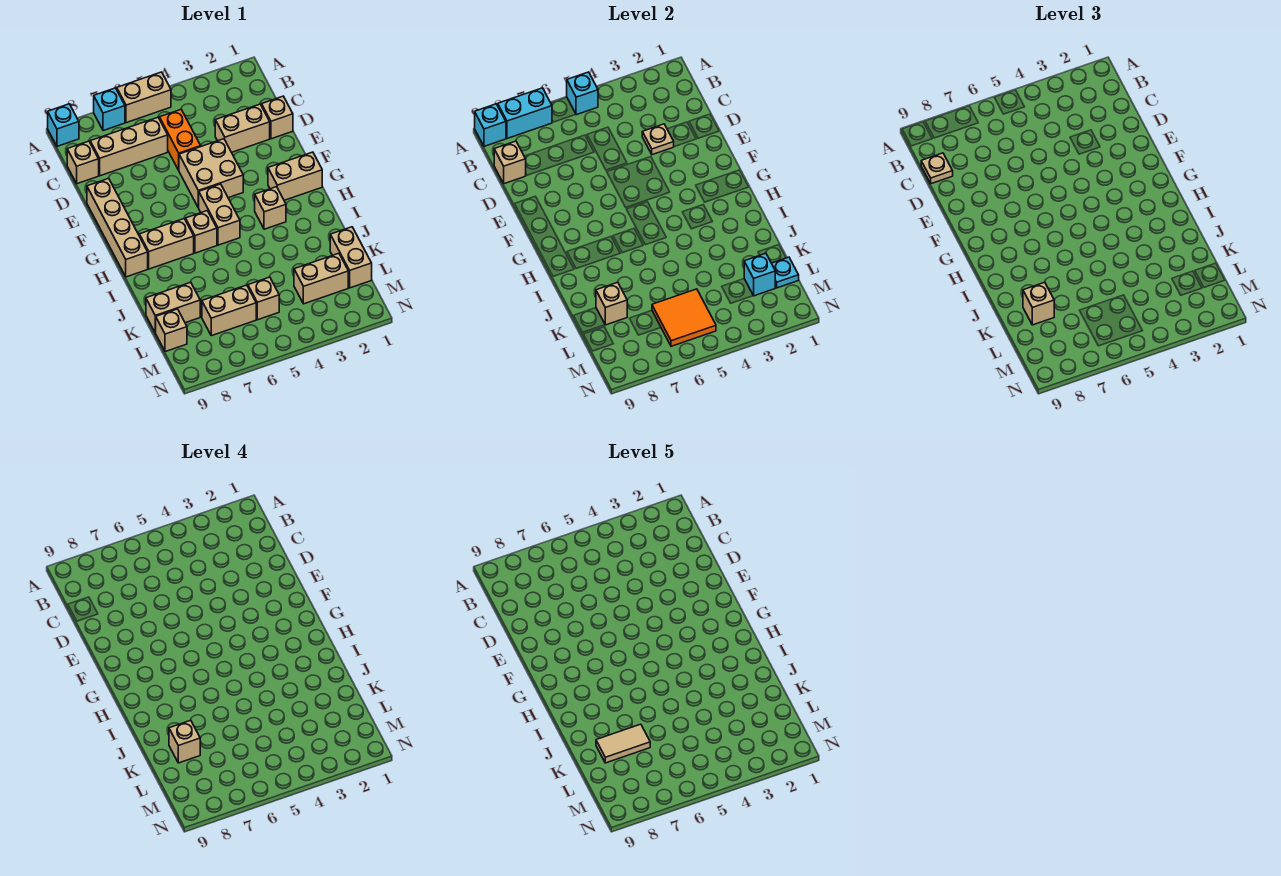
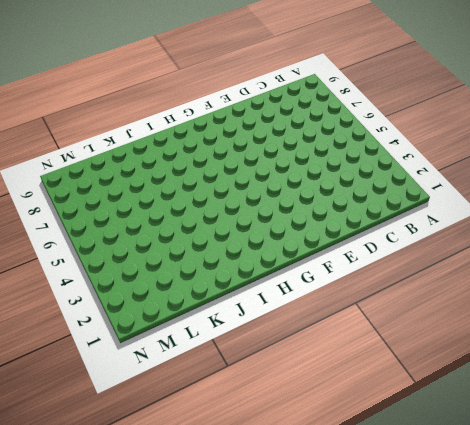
none -> tan 1x2 brick [117,72,171,123]
none -> cyan 1x1 brick [94,88,125,131]
none -> cyan 1x1 brick [48,104,79,146]
none -> orange 1x2 brick [159,110,201,170]

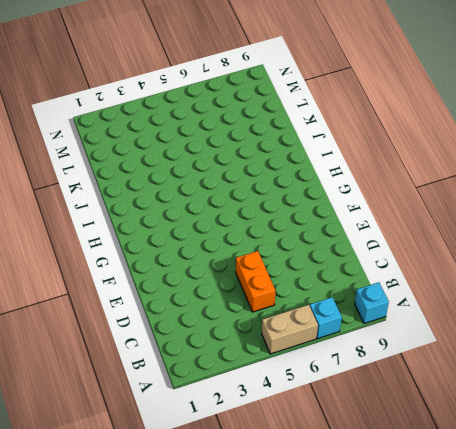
none -> tan 1x3 brick [90,118,168,176]
none -> tan 1x1 brick [67,141,99,184]
none -> tan 1x1 brick [262,96,293,139]
none -> tan 1x2 brick [215,104,270,152]

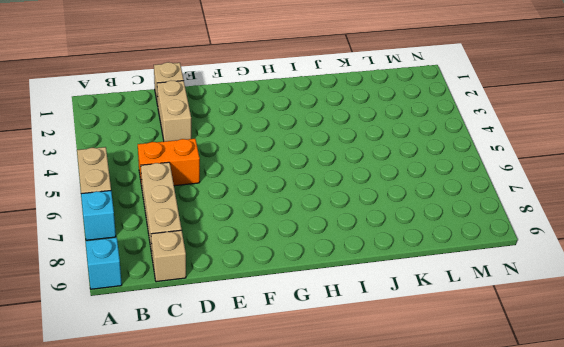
none -> tan 2x2 brick [179,139,243,208]
none -> tan 1x4 brick [87,178,148,277]
none -> tan 1x2 brick [268,152,322,200]
none -> tan 1x2 brick [199,184,240,245]

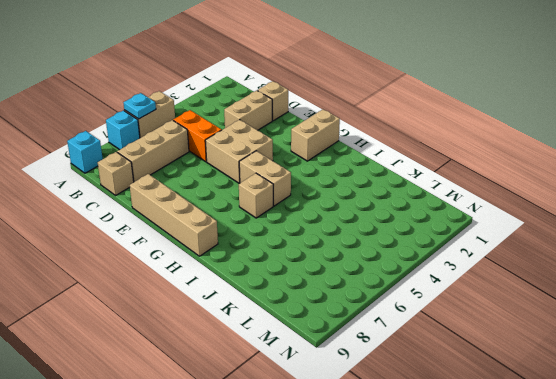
cyan 1x1 plate [124,93,156,119] -> cyan 1x1 plate moved to [772,257,799,288]
none -> tan 1x1 brick [255,187,286,229]
none -> tan 1x2 brick [139,219,194,269]
none -> tan 1x2 brick [330,227,372,288]
none -> tan 1x2 brick [146,282,200,333]

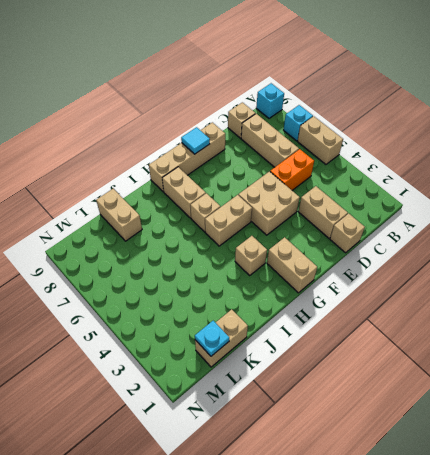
cyan 1x1 tile [181,127,210,154] -> none
none -> tan 1x2 brick [294,253,348,304]
none -> tan 1x1 brick [248,277,279,320]
none -> tan 1x2 brick [202,285,256,336]
none -> tan 1x1 brick [156,309,187,352]

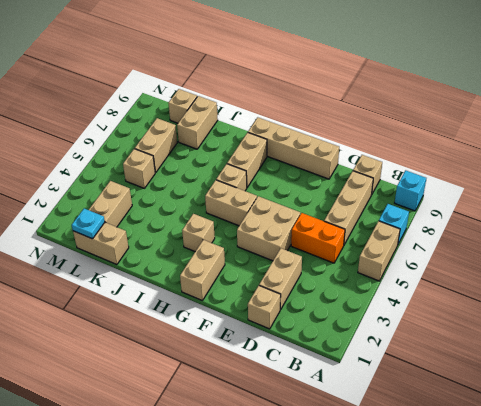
none -> cyan 1x1 brick [567,72,598,115]
none -> cyan 1x2 brick [498,88,552,138]
none -> cyan 1x1 brick [475,104,506,146]
none -> tan 1x1 brick [494,141,526,184]

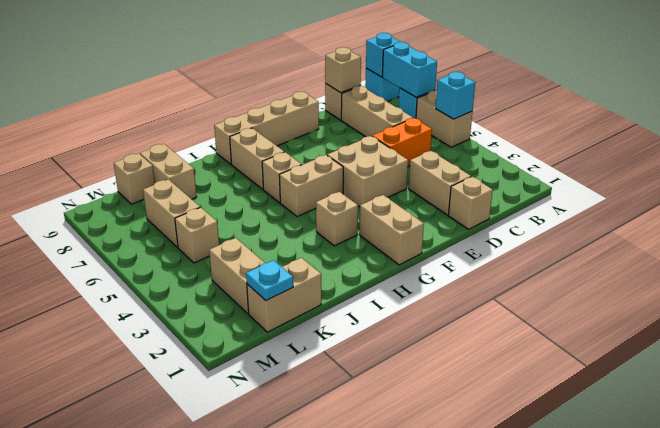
none -> tan 1x1 plate [642,124,674,155]
none -> tan 1x1 brick [596,282,627,325]
none -> cyan 1x1 brick [744,253,775,296]
none -> orange 2x2 tile [652,289,716,346]

